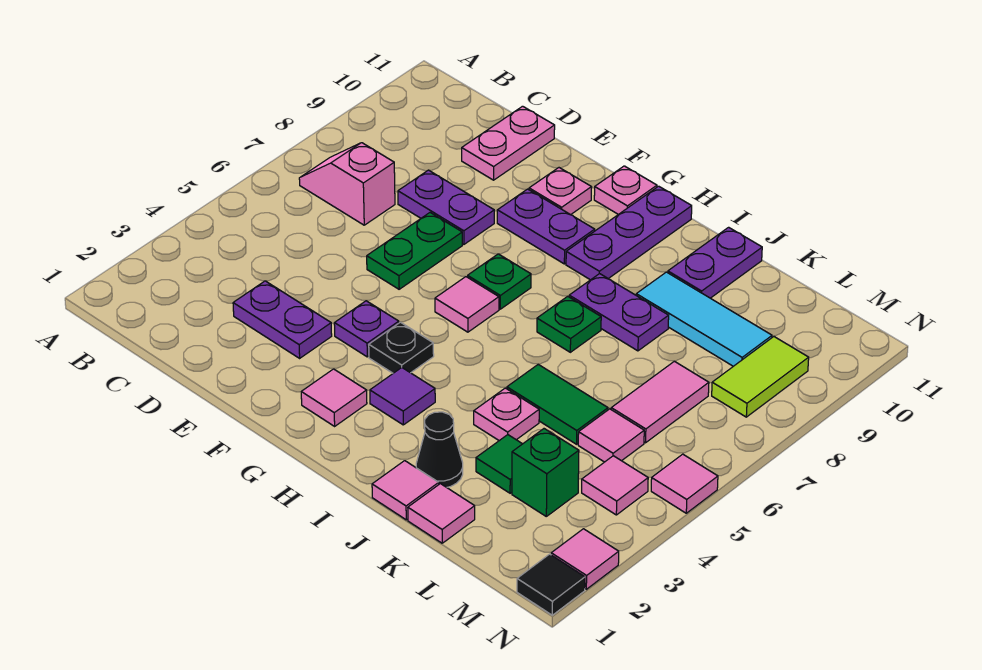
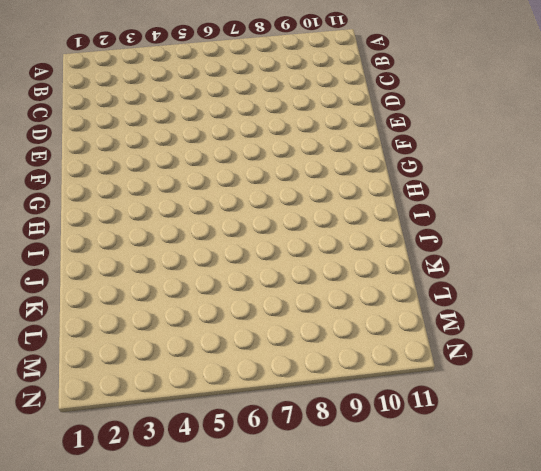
none -> pink 1x2 slope [299,143,395,225]
none -> purple 1x2 plate [233,281,332,358]
none -> purple 1x2 plate [398,170,494,244]
none -> pink 1x2 plate [462,106,555,180]

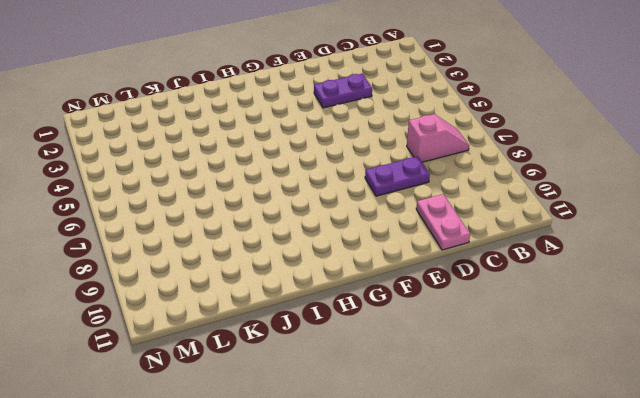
none -> green 1x2 plate [367,213,462,289]
none -> purple 1x1 plate [334,301,399,357]
none -> purple 1x2 plate [497,189,595,264]
none -> pink 1x1 plate [529,168,591,215]

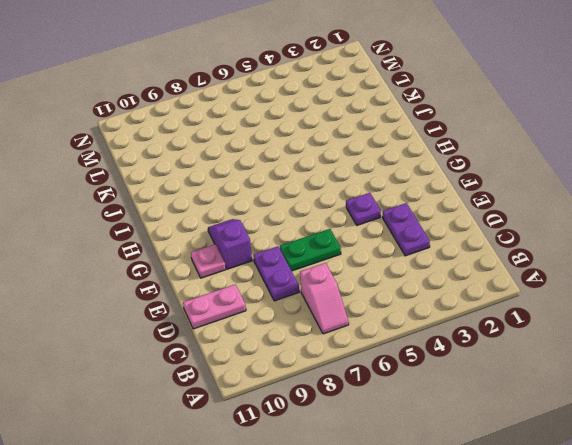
purple 1x2 slope [208,219,252,269] -> purple 1x2 plate [497,189,595,264]
none -> pink 1x1 tile [301,369,367,426]
none -> black 1x1 plate [369,322,434,373]
none -> pink 1x1 tile [435,277,499,332]
none -> green 1x1 plate [468,254,531,309]

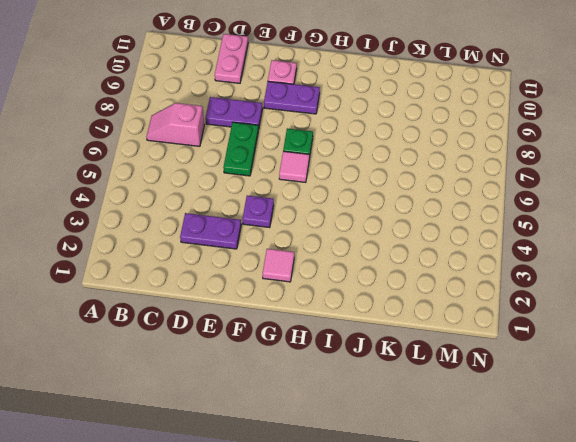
none -> black 1x1 plate [369,322,434,373]
none -> pink 1x1 plate [594,166,657,214]
none -> purple 1x1 tile [370,368,435,425]
none -> purple 1x3 plate [566,186,692,280]

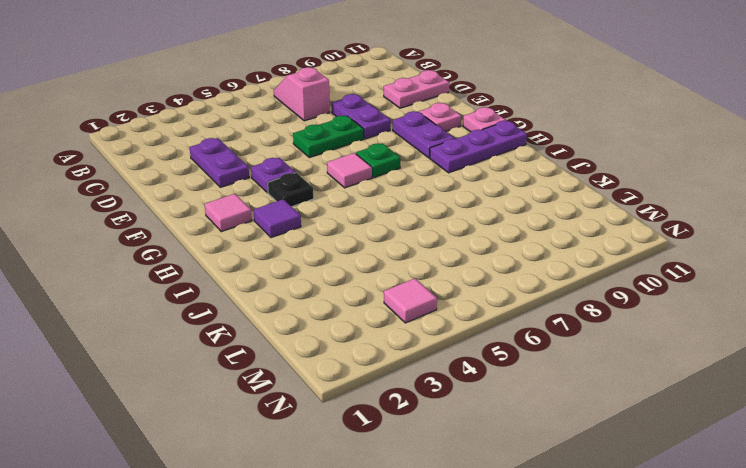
none -> green 1x1 plate [537,296,601,352]
none -> purple 1x2 plate [569,274,669,351]
none -> pink 1x1 tile [372,461,439,520]
none -> black 1x1 cone [416,412,463,487]

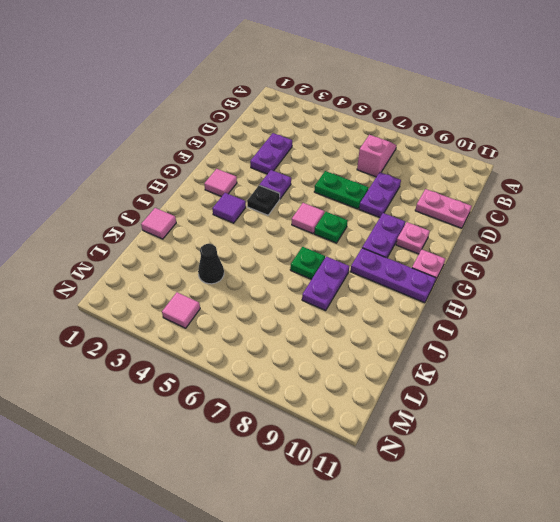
black 1x1 cone [198,244,224,284] -> black 1x1 cone moved to [416,412,463,487]
none -> pink 1x1 plate [474,388,539,441]
none -> green 1x2 tile [507,365,608,444]
none -> cyan 1x3 tile [636,272,772,366]
none -> purple 1x2 plate [668,227,762,298]

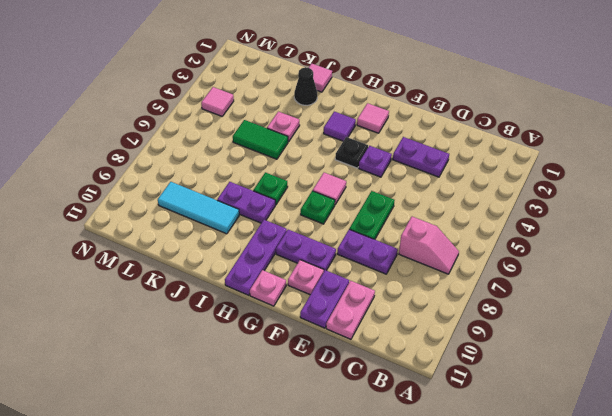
purple 1x2 plate [300,270,349,328] -> purple 1x2 plate moved to [668,227,762,298]
none -> pink 1x1 tile [408,484,475,543]
none -> green 1x1 tile [476,435,522,493]
none -> green 1x1 brick [512,429,579,516]
none -> pink 1x1 tile [578,409,644,462]

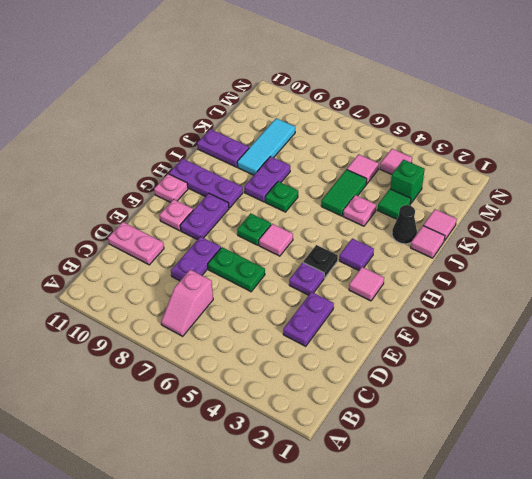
none -> pink 1x2 tile [611,361,709,443]
none -> lime 1x2 tile [712,337,809,417]
none -> black 1x1 tile [517,554,585,615]
none -> pink 1x1 tile [551,529,619,589]

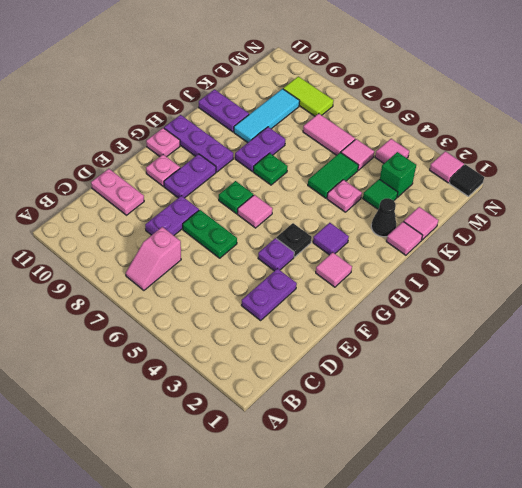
none -> pink 1x1 tile [651,454,718,513]

